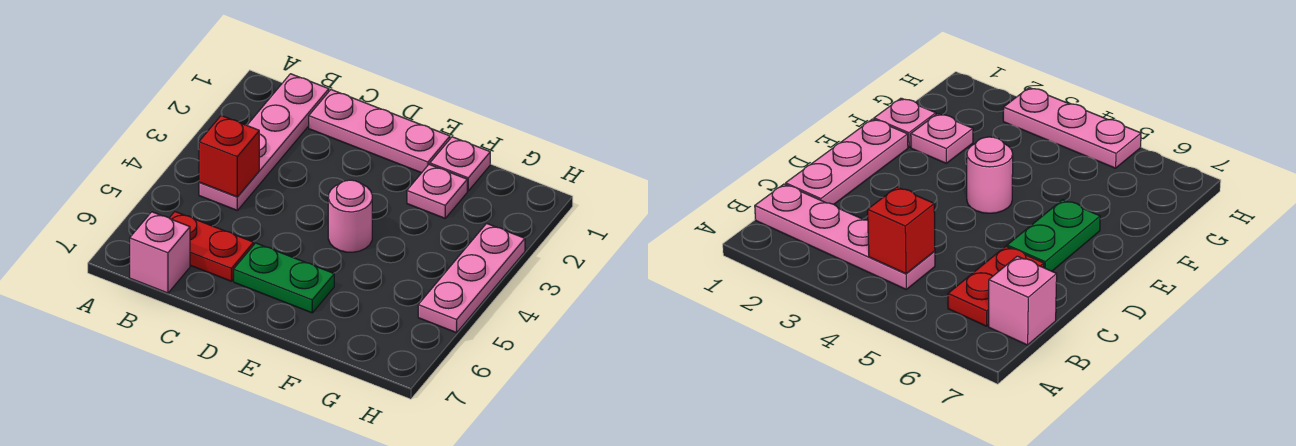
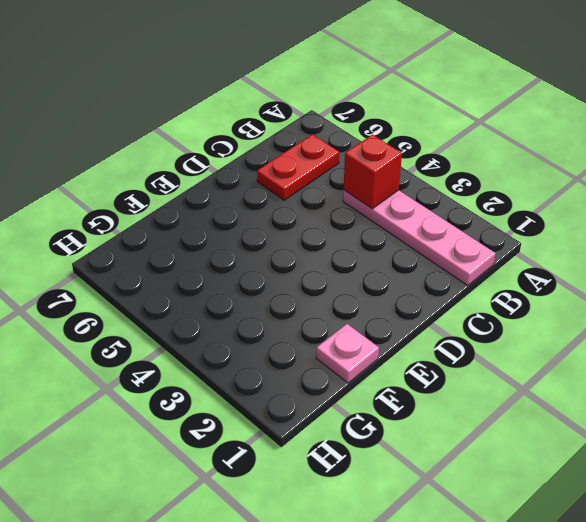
none -> pink 1x1 brick [130,212,190,293]
none -> pink 1x3 plate [309,90,450,173]

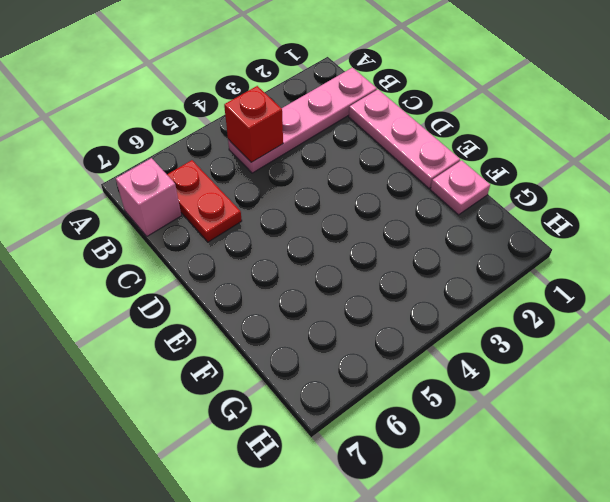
none -> green 1x2 plate [234,243,334,313]
none -> pink 1x1 round brick [328,180,372,252]

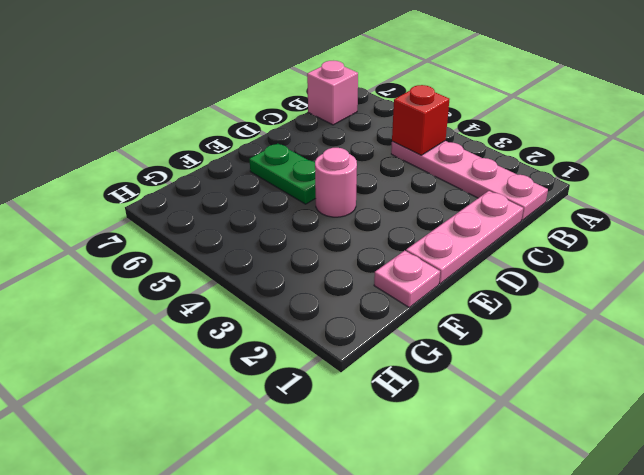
green 1x2 plate [249,144,316,204] -> green 1x2 plate turned to [234,243,334,313]
none -> red 1x2 plate [170,212,254,281]
none -> pink 1x1 plate [407,165,467,218]

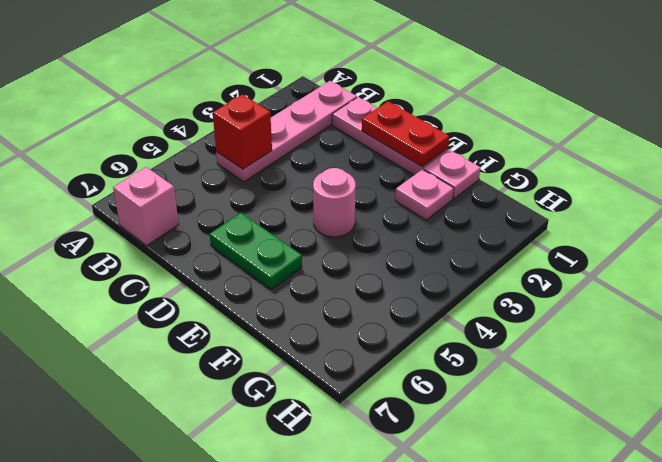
red 1x2 plate [362,101,449,167] -> red 1x2 plate moved to [170,212,254,281]
none -> pink 1x3 plate [418,223,525,333]

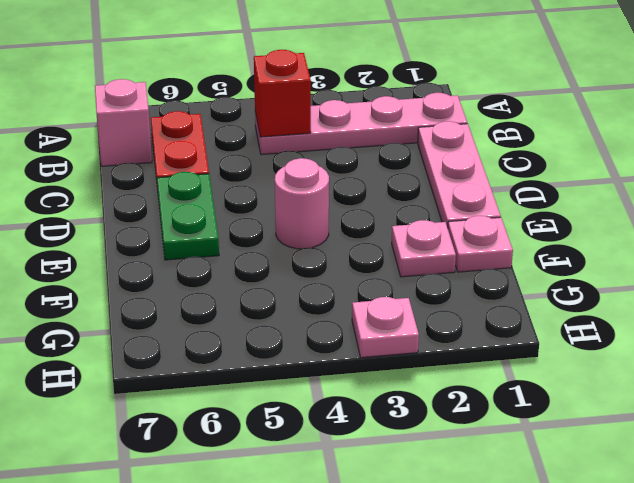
pink 1x1 plate [352,297,419,358] -> pink 1x3 plate [418,223,525,333]

